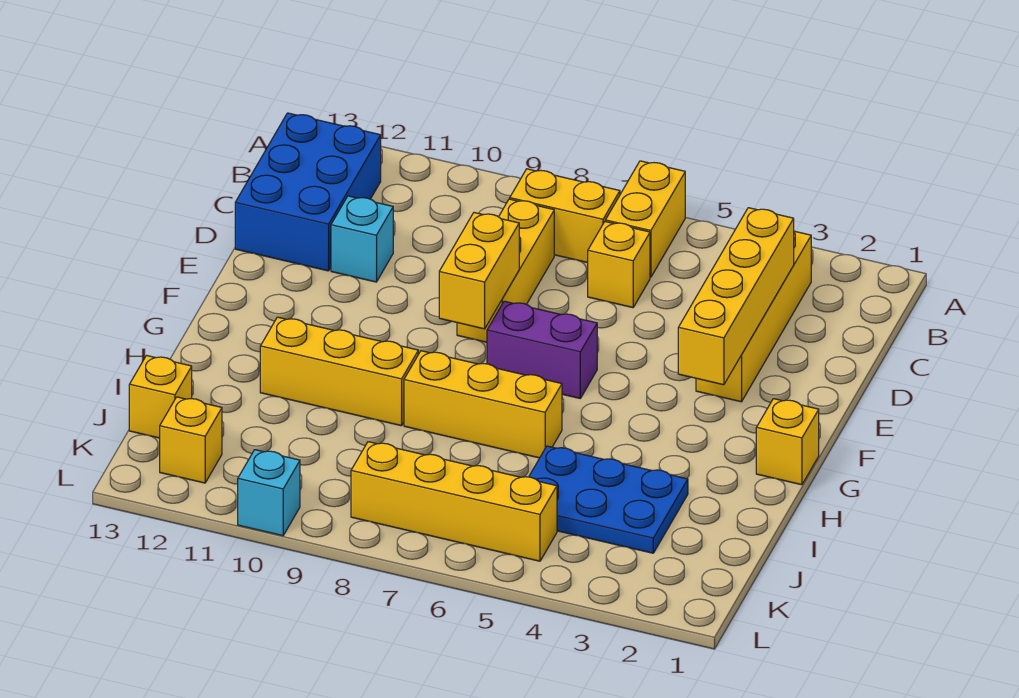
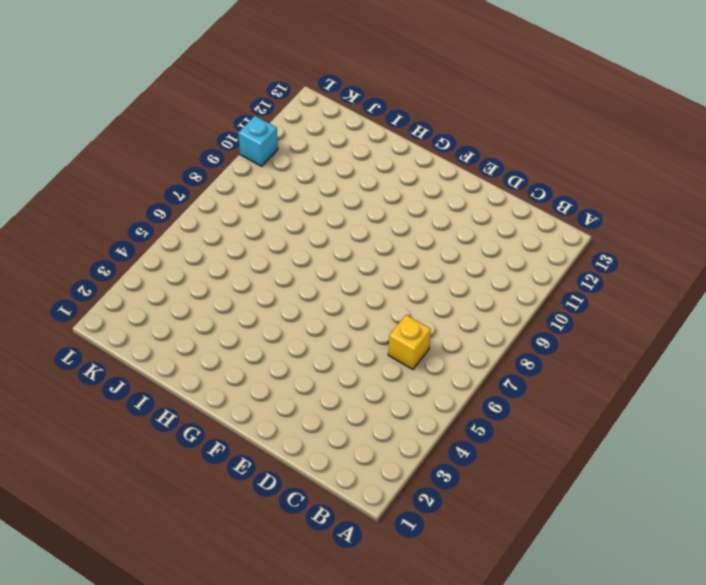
none -> yellow 1x2 brick [605,161,685,277]
none -> yellow 1x4 brick [696,231,811,402]
none -> yellow 1x2 brick [510,169,620,263]

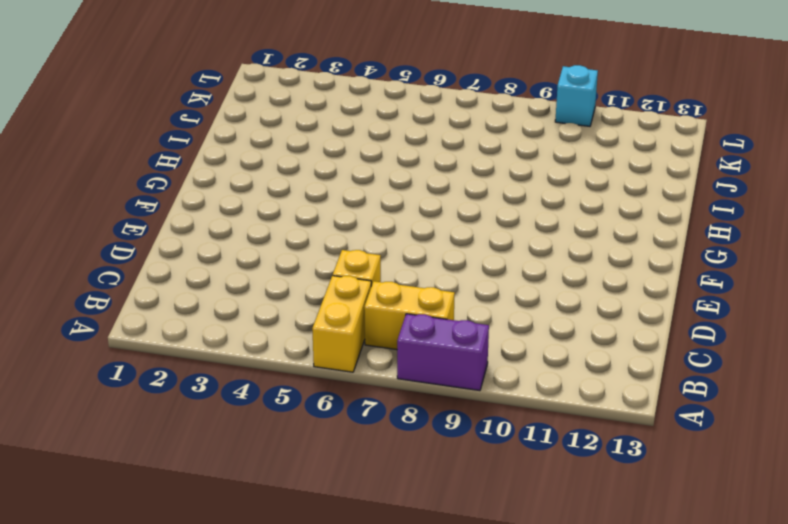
purple 1x2 brick [397,314,489,391] -> purple 1x2 brick moved to [487,301,597,398]
none -> yellow 1x4 brick [696,231,811,402]
none -> blue 2x3 brick [235,113,381,271]
none -> yellow 1x3 brick [457,199,554,342]

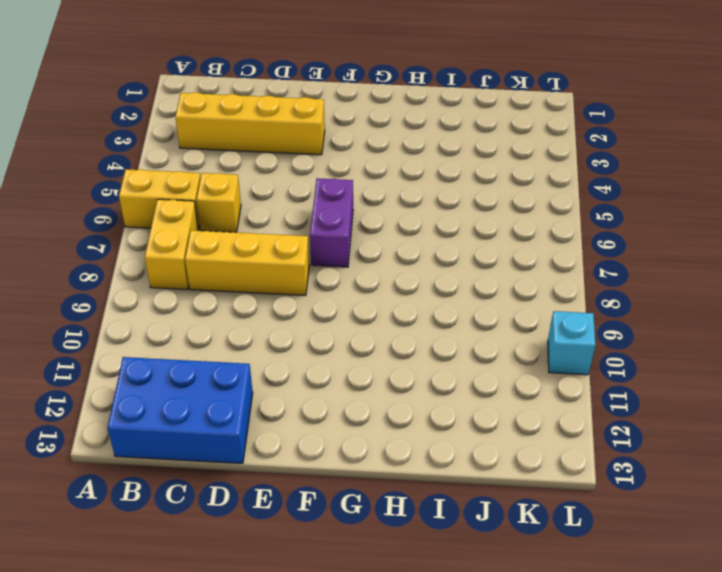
none -> cyan 1x1 brick [331,196,393,282]
none -> yellow 1x1 brick [756,399,819,485]
none -> yellow 1x3 brick [404,351,562,458]

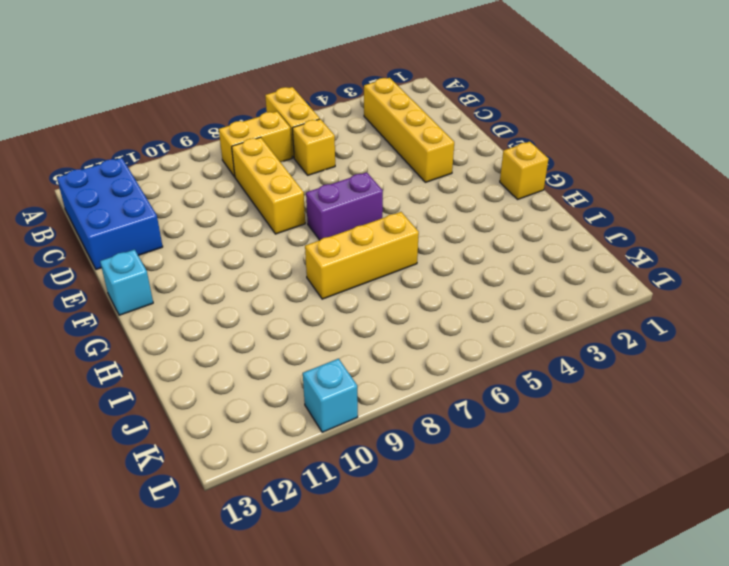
cyan 1x1 brick [100,250,153,315] -> cyan 1x1 brick moved to [331,196,393,282]
none -> yellow 1x3 brick [260,317,418,426]
none -> blue 2x3 plate [529,446,688,553]
none -> yellow 1x1 brick [129,356,192,438]

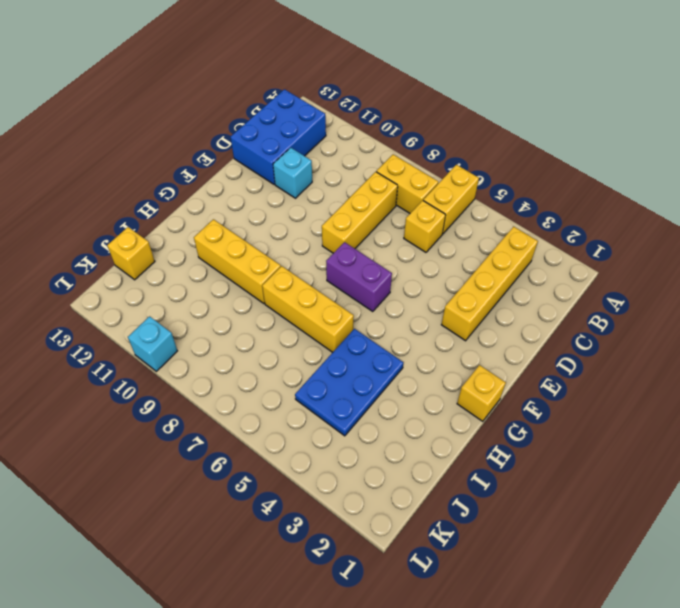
blue 2x3 plate [295,329,403,436] -> blue 2x3 plate turned to [529,446,688,553]
none -> yellow 1x4 brick [351,442,557,561]
none -> yellow 1x1 brick [160,397,222,483]
none -> yellow 1x4 brick [678,208,794,385]

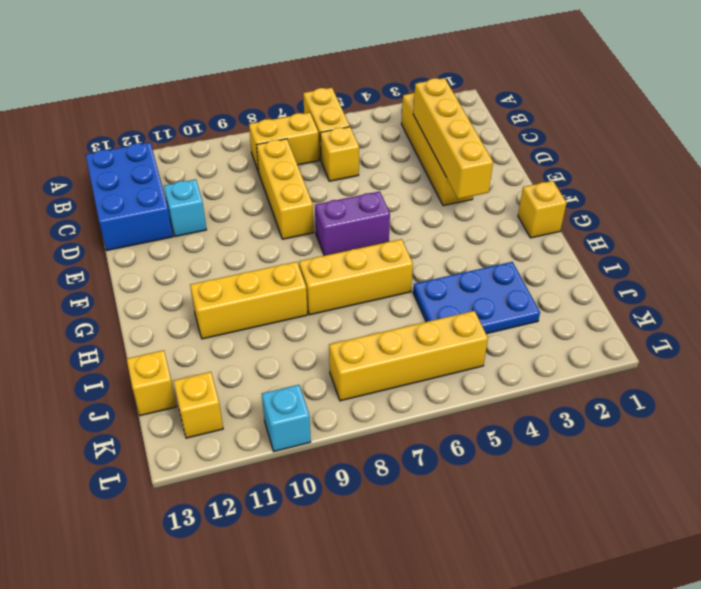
none -> yellow 1x2 brick [439,213,519,329]

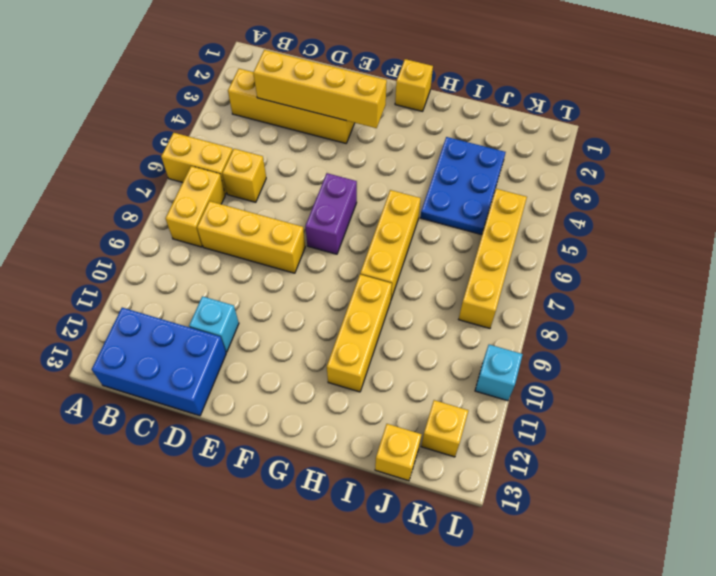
none -> yellow 1x2 brick [439,213,519,329]

